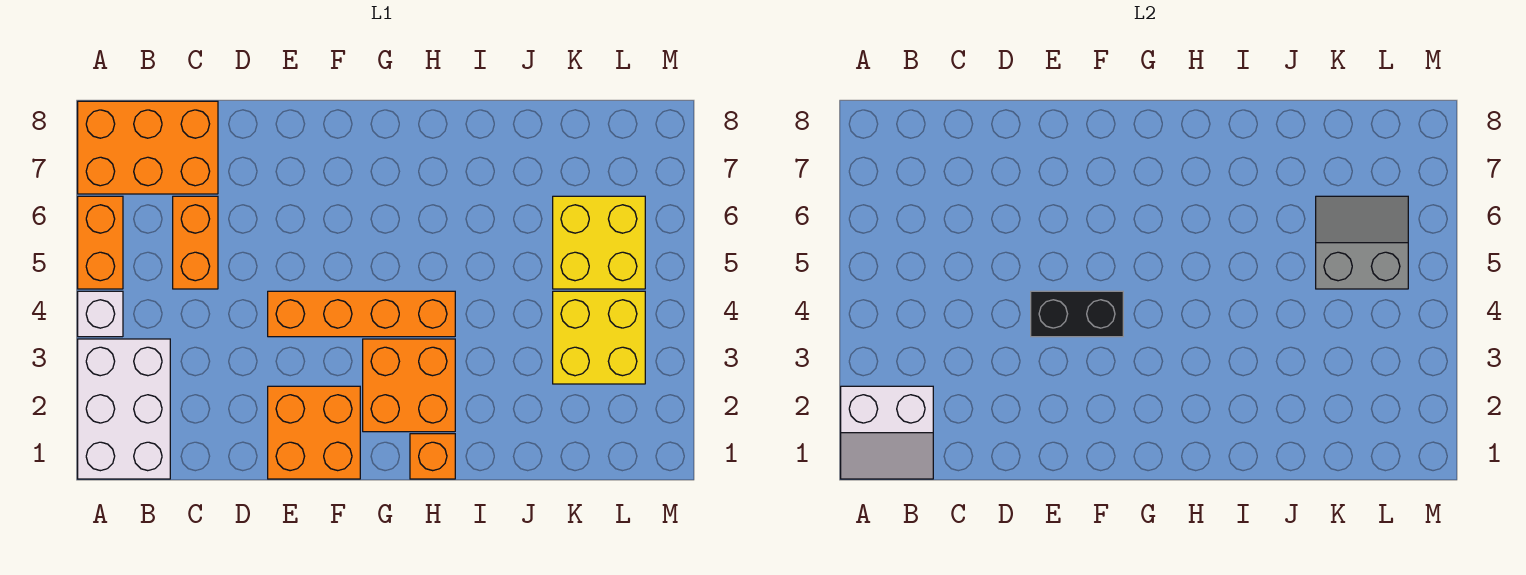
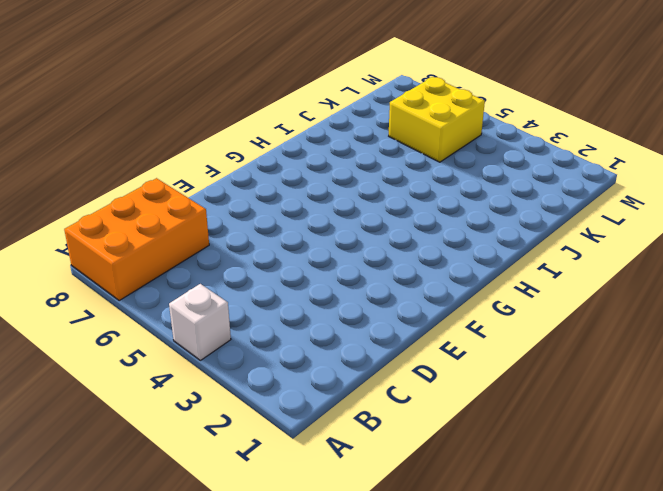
none -> white 2x3 brick [78,339,170,479]
none -> orange 1x2 brick [78,196,123,289]
none -> orange 1x2 brick [173,196,218,289]

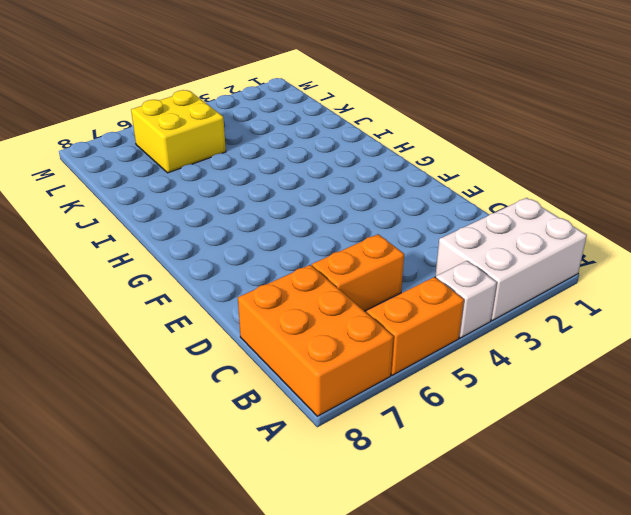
none -> orange 2x2 brick [268,386,360,479]
none -> orange 1x4 brick [268,291,455,337]
none -> orange 2x2 brick [363,339,455,432]

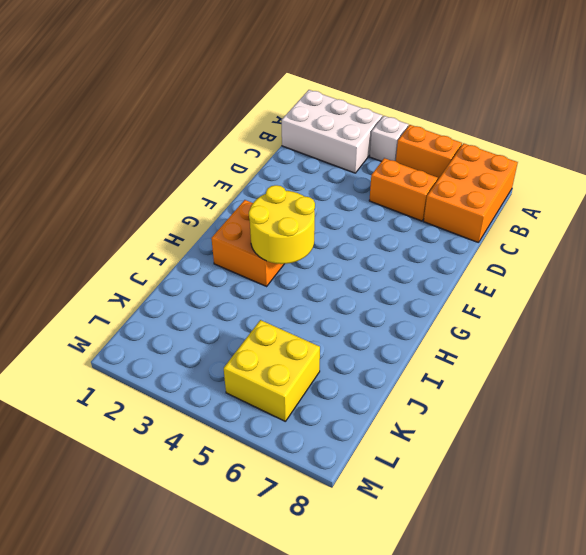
yellow 2x2 round brick [249,185,315,264] -> none
none -> orange 2x2 brick [268,386,360,479]
none -> orange 1x4 brick [268,291,455,337]
none -> orange 1x1 brick [410,434,455,479]

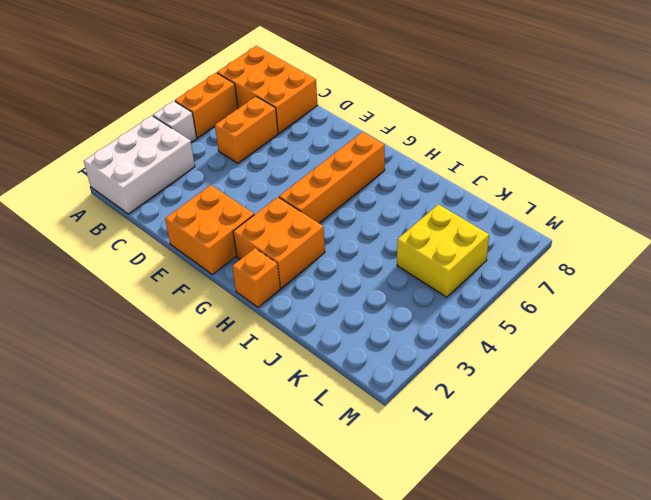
orange 1x4 brick [279,132,385,223] -> orange 1x4 brick turned to [268,291,455,337]
none -> yellow 2x2 brick [553,291,645,384]
none -> white 2x2 slope [841,386,933,479]
none -> black 1x2 brick [1031,291,1123,337]

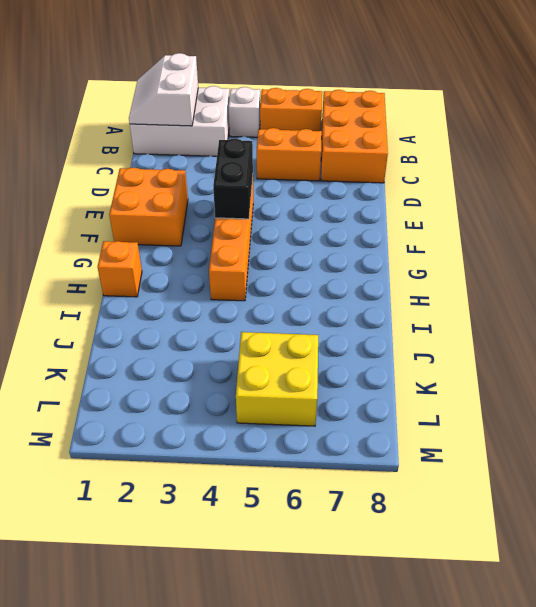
none -> orange 2x2 brick [363,339,455,432]
none -> yellow 2x2 brick [553,291,645,384]
none -> grey 2x2 slope [1316,196,1408,289]

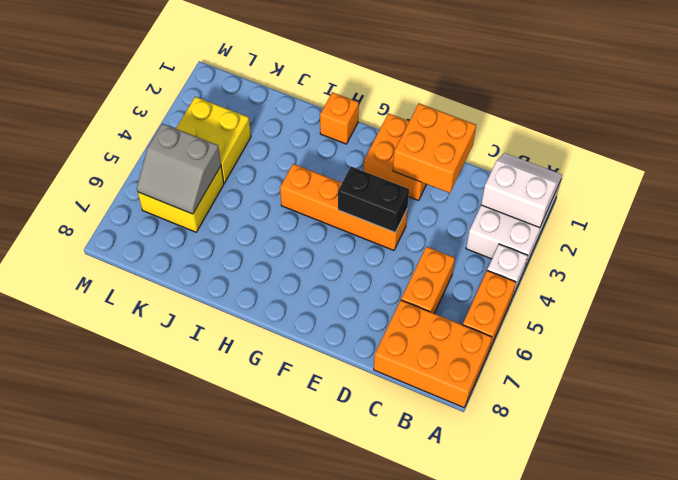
orange 2x2 brick [393,103,476,193] -> orange 2x2 brick moved to [363,339,455,432]

